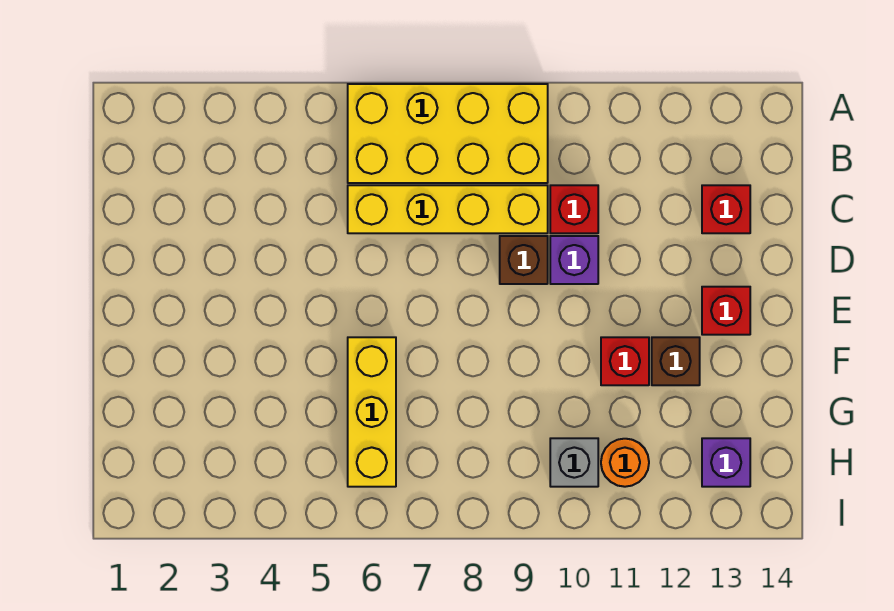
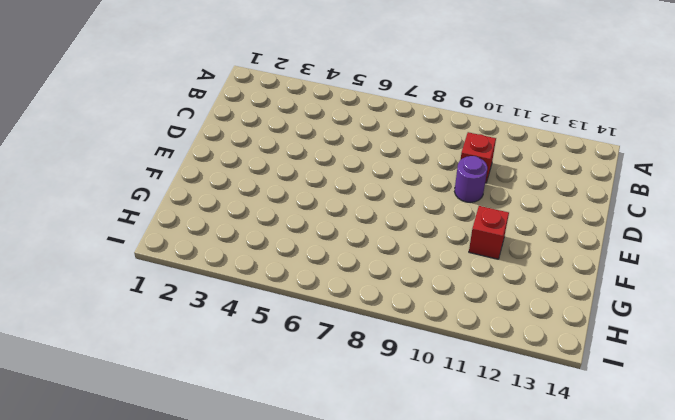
purple 1x1 round brick [455,156,487,203] -> purple 1x1 brick [550,236,598,284]
none -> yellow 2x4 brick [348,84,548,183]
none -> yellow 1x4 brick [348,185,548,233]
none -> red 1x1 brick [702,185,750,233]

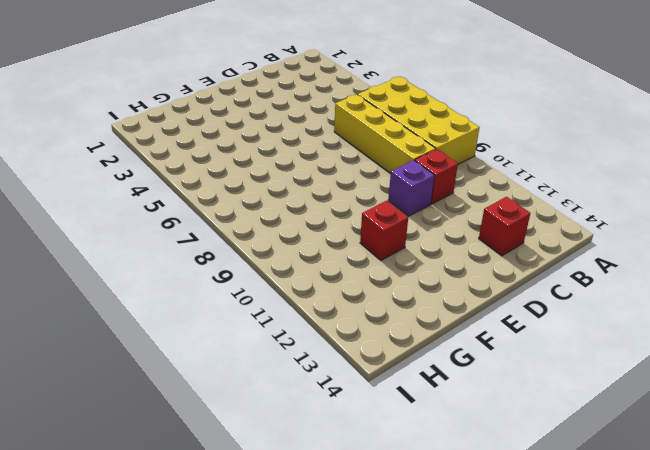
none -> brown 1x1 brick [500,236,548,284]
none -> red 1x1 brick [702,287,750,335]
none -> yellow 1x3 brick [348,337,396,487]

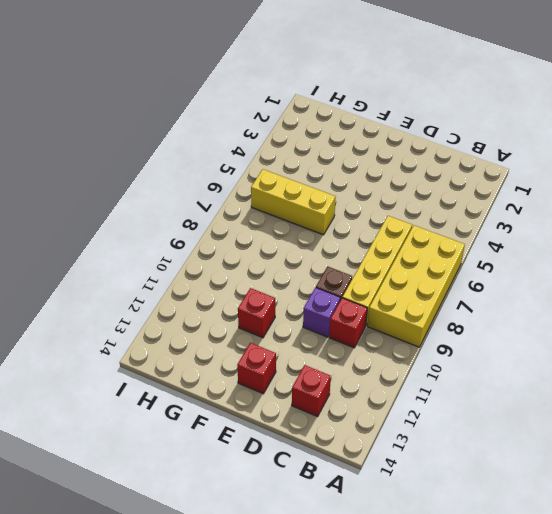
none -> brown 1x1 brick [652,337,700,385]
none -> grey 1x1 brick [550,438,598,487]
none -> orange 1x1 round brick [601,439,649,487]

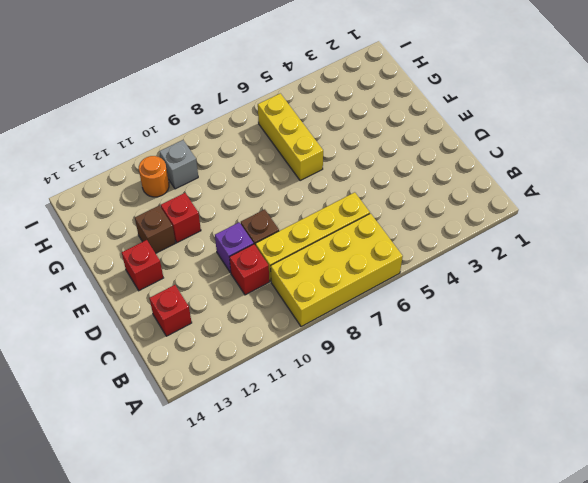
none -> purple 1x1 brick [702,438,750,487]

